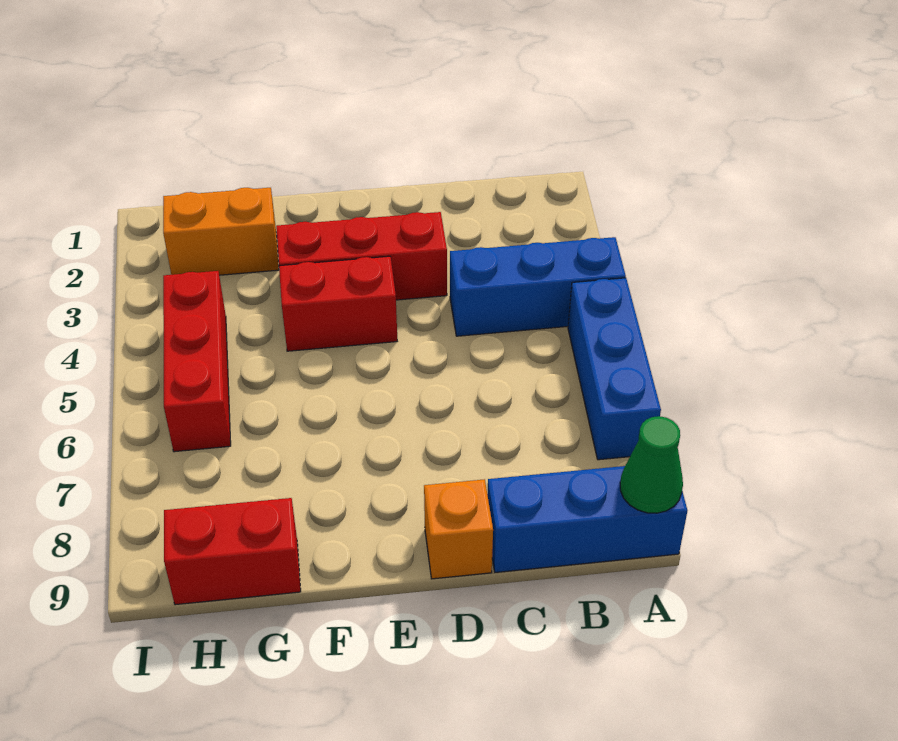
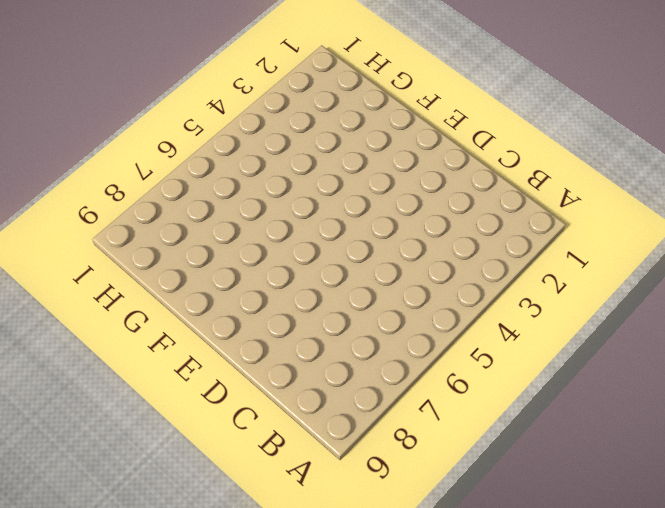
none -> blue 1x3 brick [450,237,626,336]
none -> blue 1x3 brick [568,278,661,460]

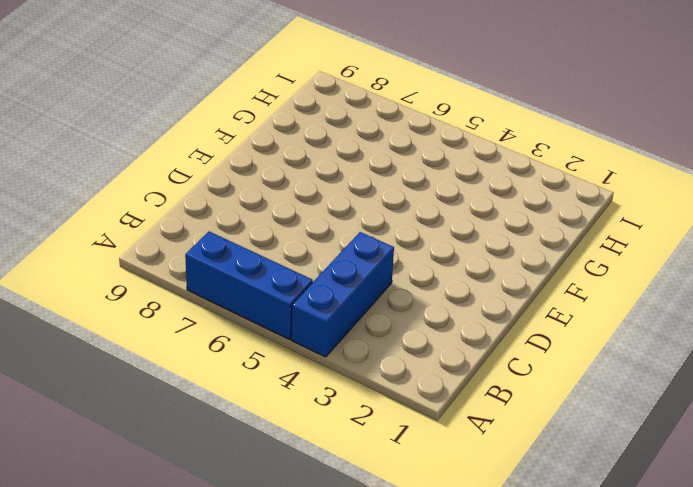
none -> blue 1x3 brick [487,466,687,572]
none -> red 1x3 brick [276,212,447,300]

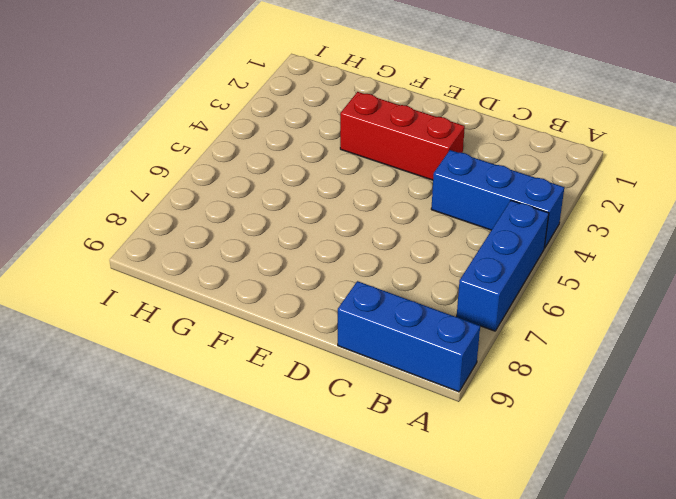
none -> orange 1x1 brick [424,479,493,579]
none -> red 1x2 brick [279,256,397,351]

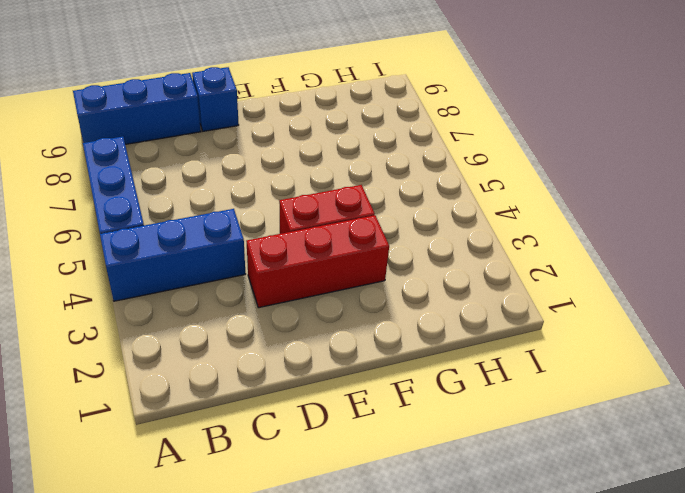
blue 1x1 brick [192,67,239,131] -> orange 1x1 brick [424,479,493,579]
none -> orange 1x2 brick [163,188,279,275]
none -> red 1x2 brick [164,498,301,605]

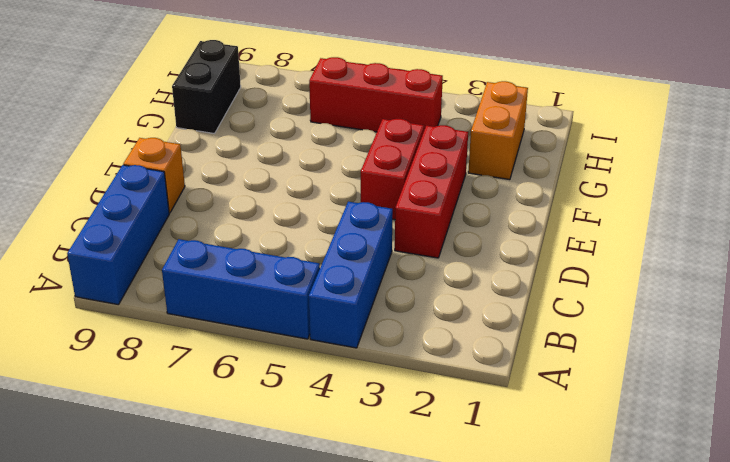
black 1x2 brick [172,40,241,134] -> red 1x2 brick [164,498,301,605]
none -> green 1x1 cone [620,416,683,513]

